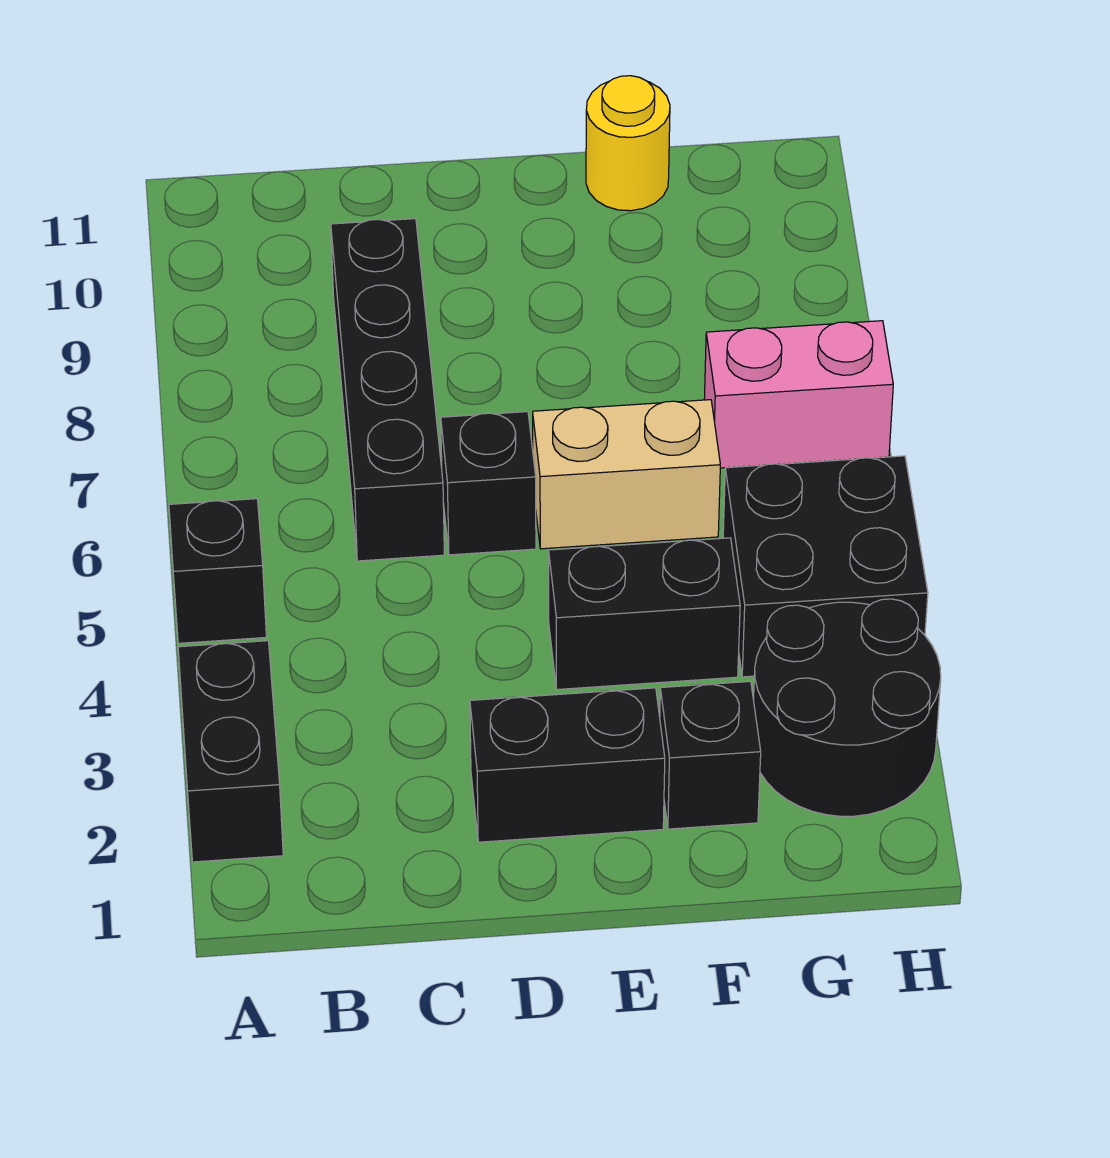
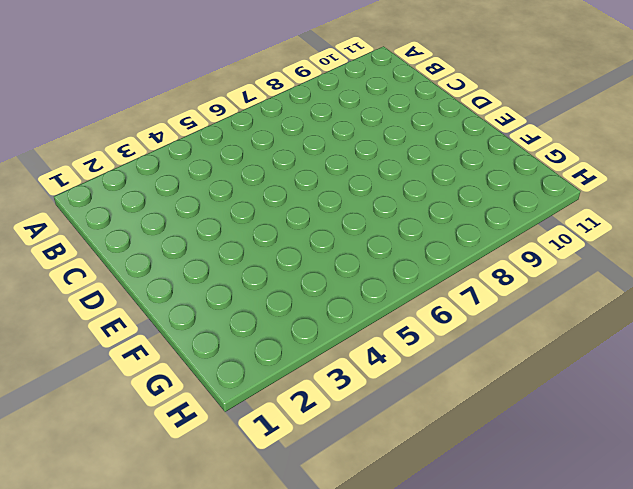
none -> black 1x2 brick [178,641,283,862]
none -> black 1x1 brick [169,499,266,643]
none -> black 1x4 brick [331,219,444,561]

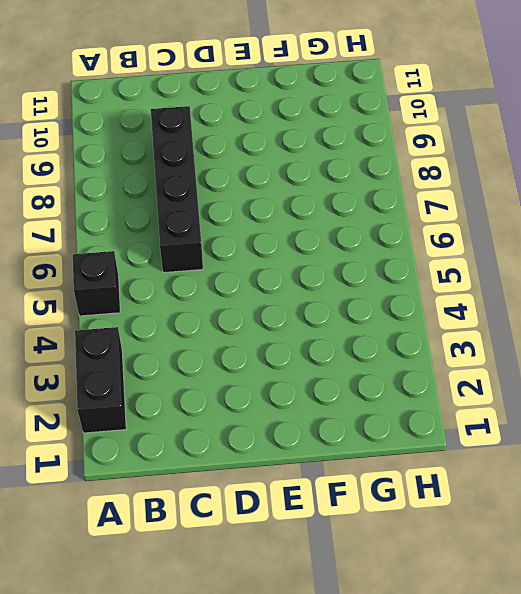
none -> black 1x2 brick [470,688,665,842]
none -> black 1x1 brick [441,412,536,555]
none -> black 1x2 brick [549,538,740,690]

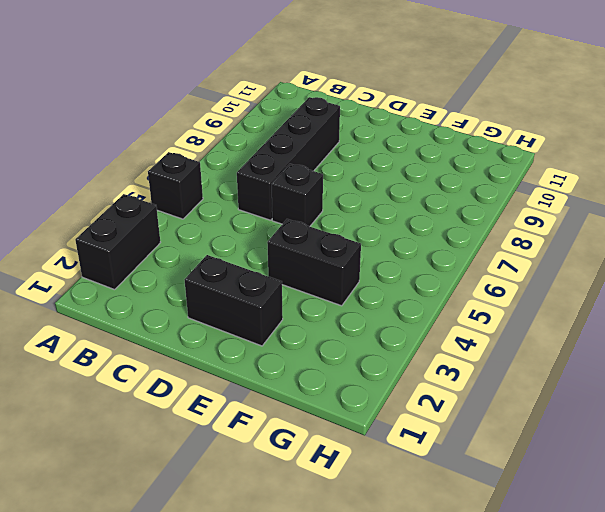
none -> tan 1x2 brick [533,400,720,549]
none -> black 1x1 brick [660,681,761,829]
none -> yellow 1x1 round brick [586,76,670,211]

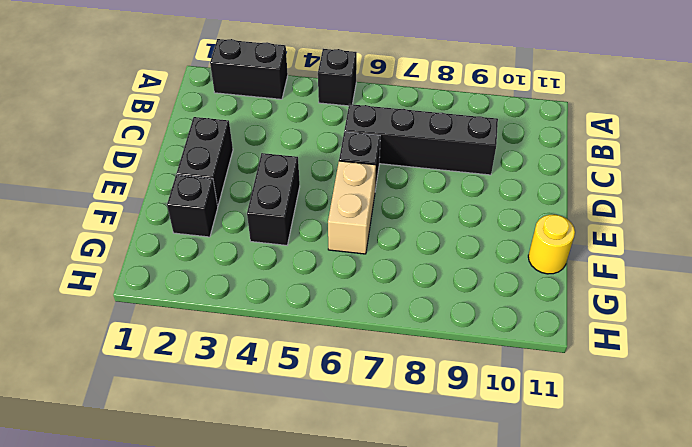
none -> black 2x2 round brick [754,599,941,816]
none -> black 2x2 brick [723,456,928,677]
none -> pink 1x2 brick [704,321,893,468]

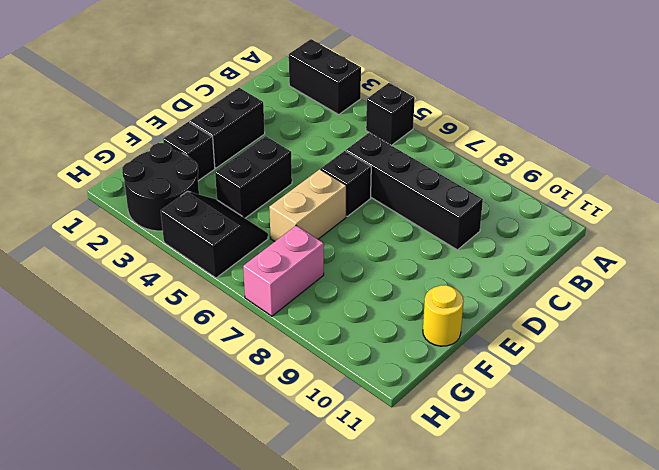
black 2x2 slope [161,191,268,278] -> black 2x2 brick [723,456,928,677]

